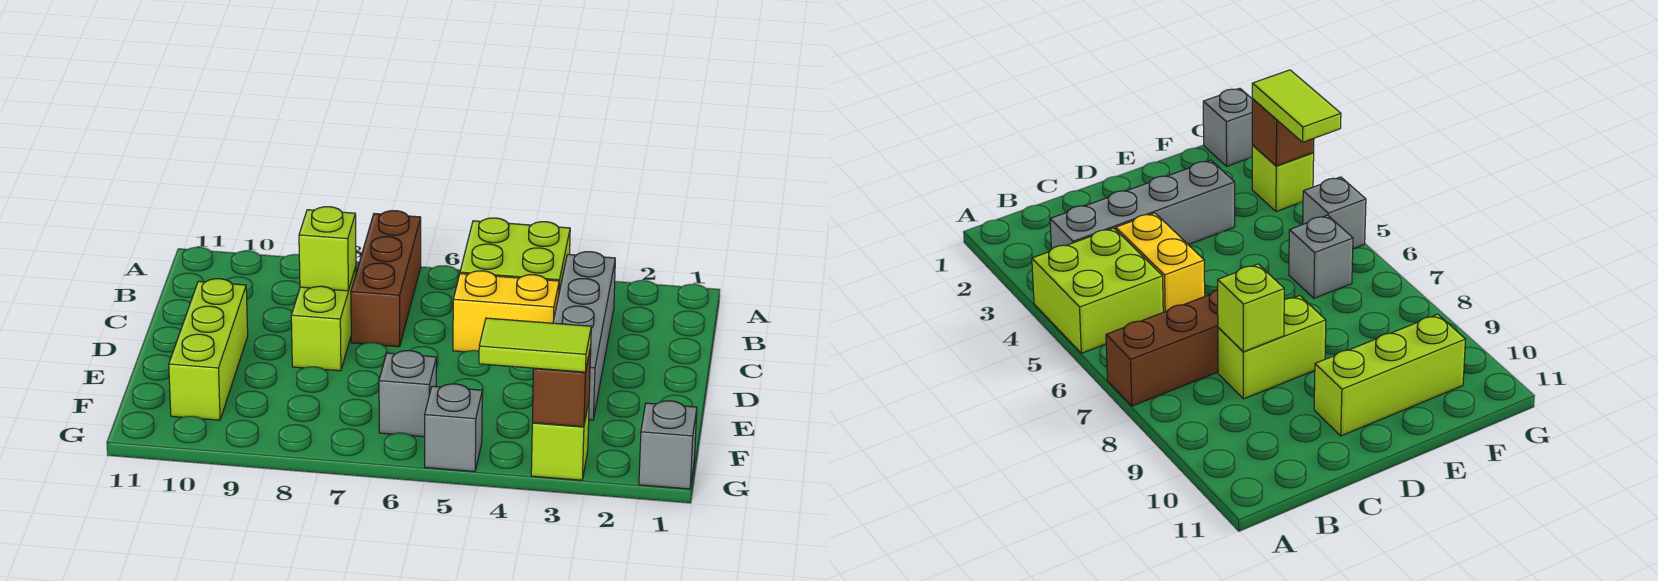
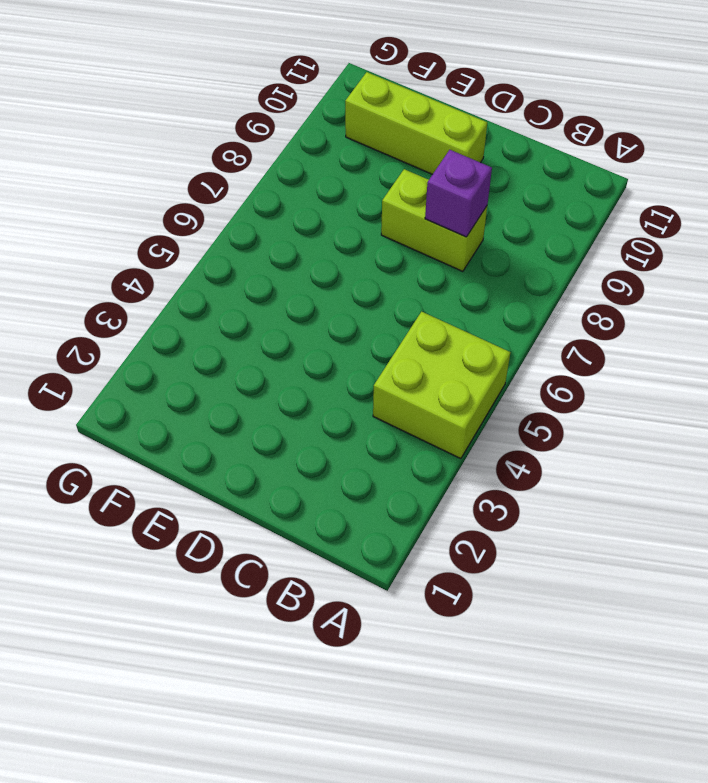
purple 1x1 brick [425,150,492,237] -> lime 1x1 brick [299,207,356,291]
none -> brown 1x3 brick [351,211,421,347]
none -> grey 1x4 brick [553,252,615,420]
none -> yellow 1x2 brick [453,271,559,352]

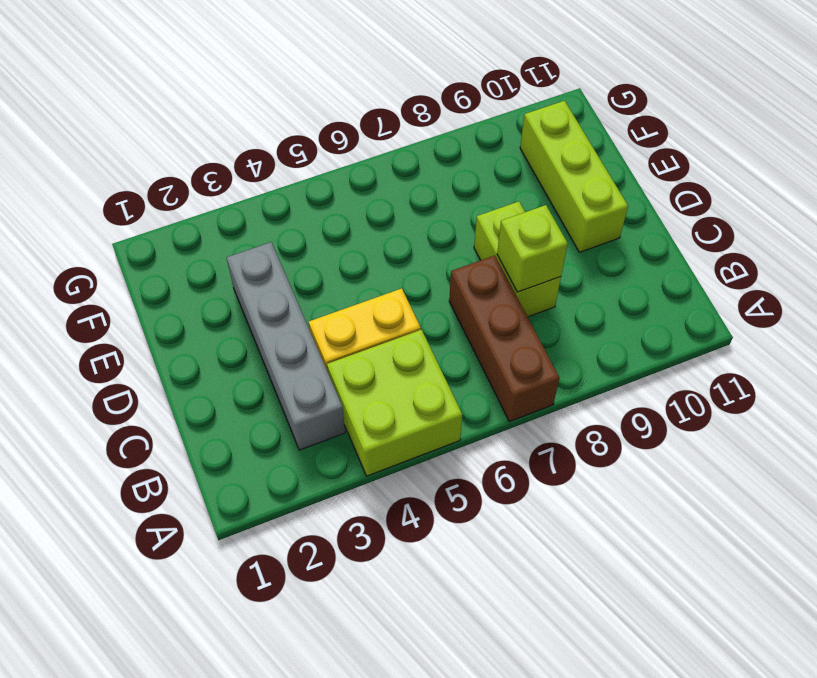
none -> grey 1x1 brick [379,351,436,437]
none -> grey 1x1 brick [639,401,697,489]
none -> lime 1x1 brick [531,402,589,480]

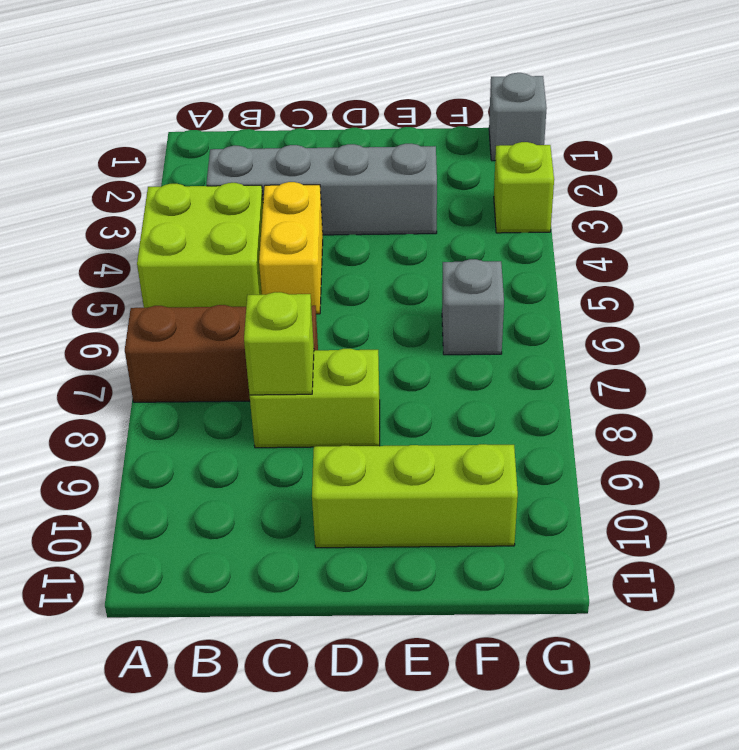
none -> grey 1x1 brick [425,384,482,472]
none -> brown 1x1 brick [532,347,591,427]
none -> lime 1x2 tile [479,318,591,372]

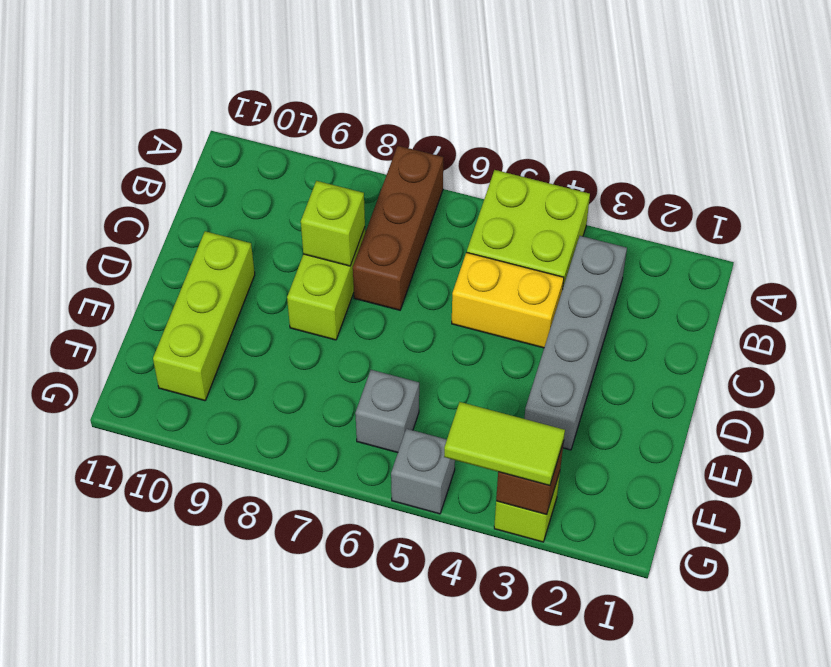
none -> grey 1x1 brick [639,401,697,489]

